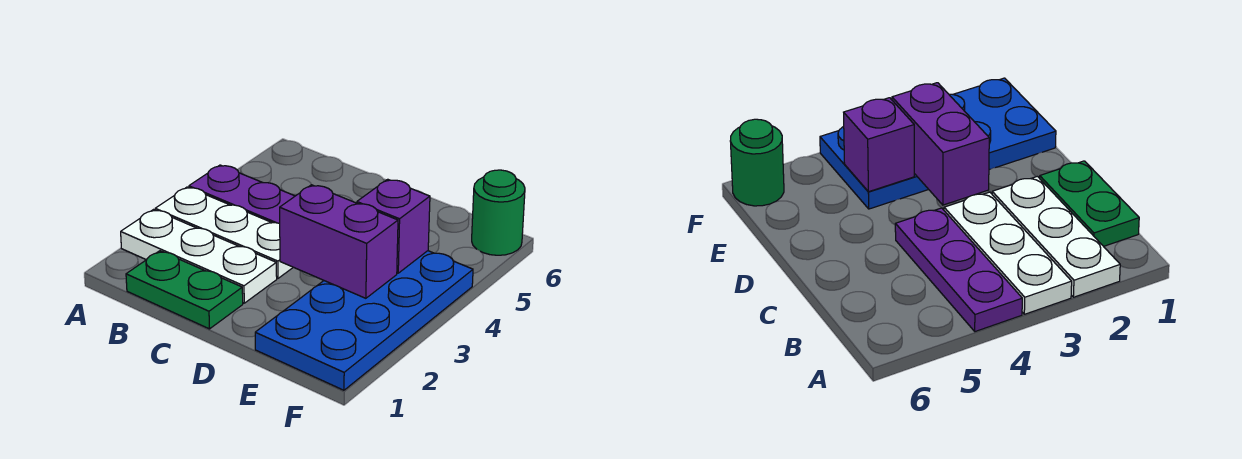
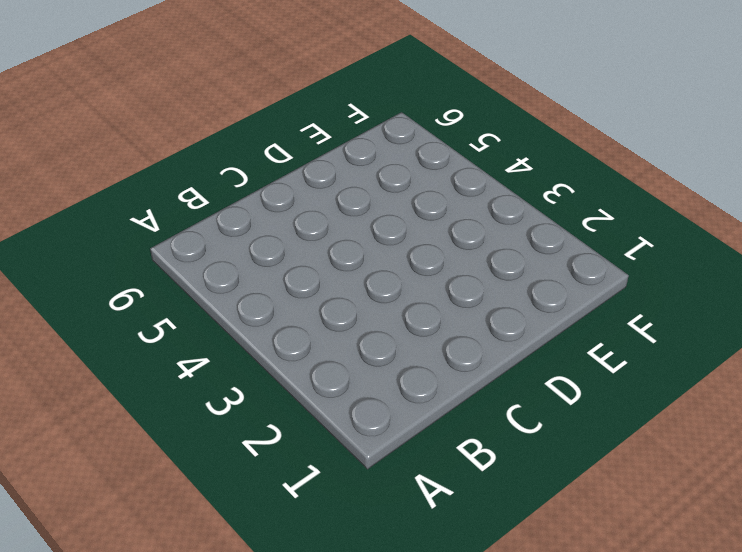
none -> white 1x3 plate [121,210,277,303]
none -> white 1x3 plate [155,187,293,278]

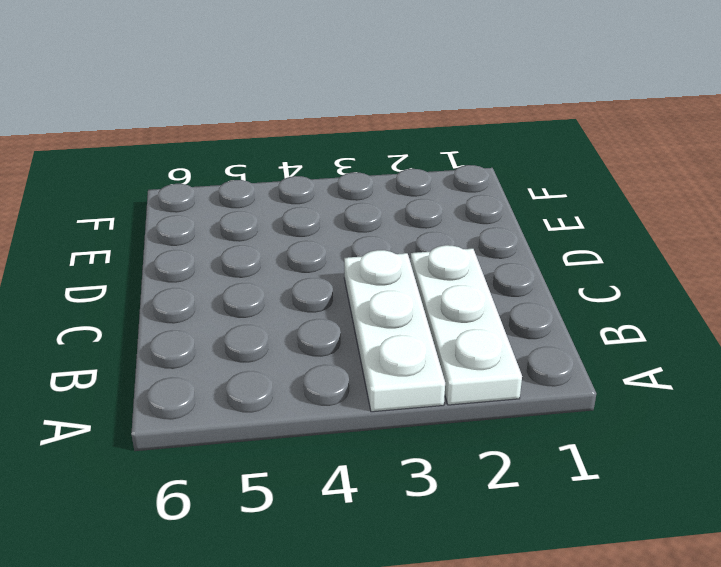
none -> purple 1x3 plate [189,165,295,223]
none -> green 1x2 plate [126,251,243,329]

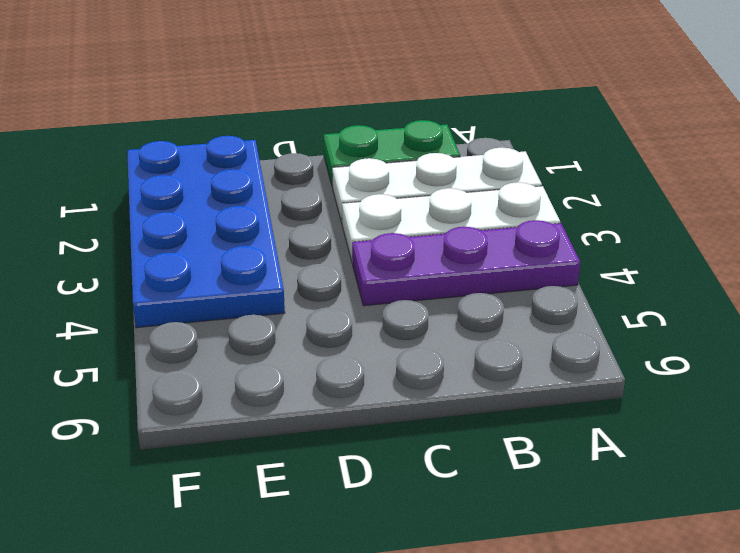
none -> green 1x1 round brick [472,170,525,255]
none -> purple 1x2 brick [280,185,398,298]

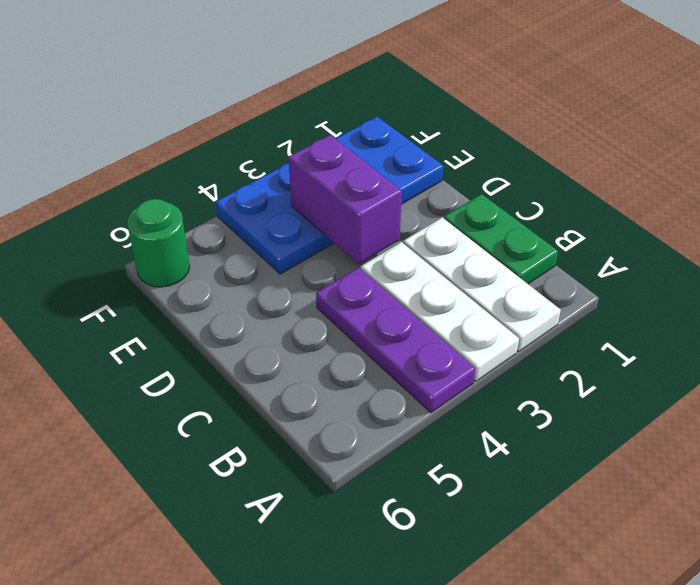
none -> purple 1x1 brick [357,179,430,273]

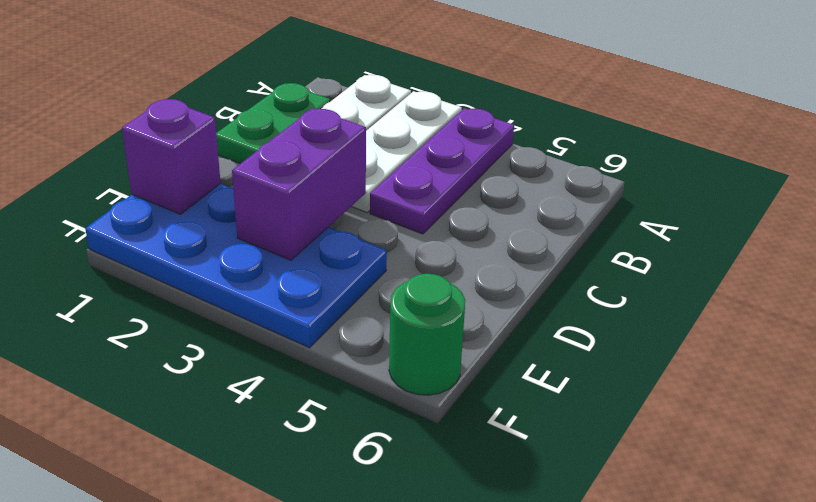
purple 1x1 brick [122,99,221,214] -> purple 1x1 brick moved to [357,179,430,273]

